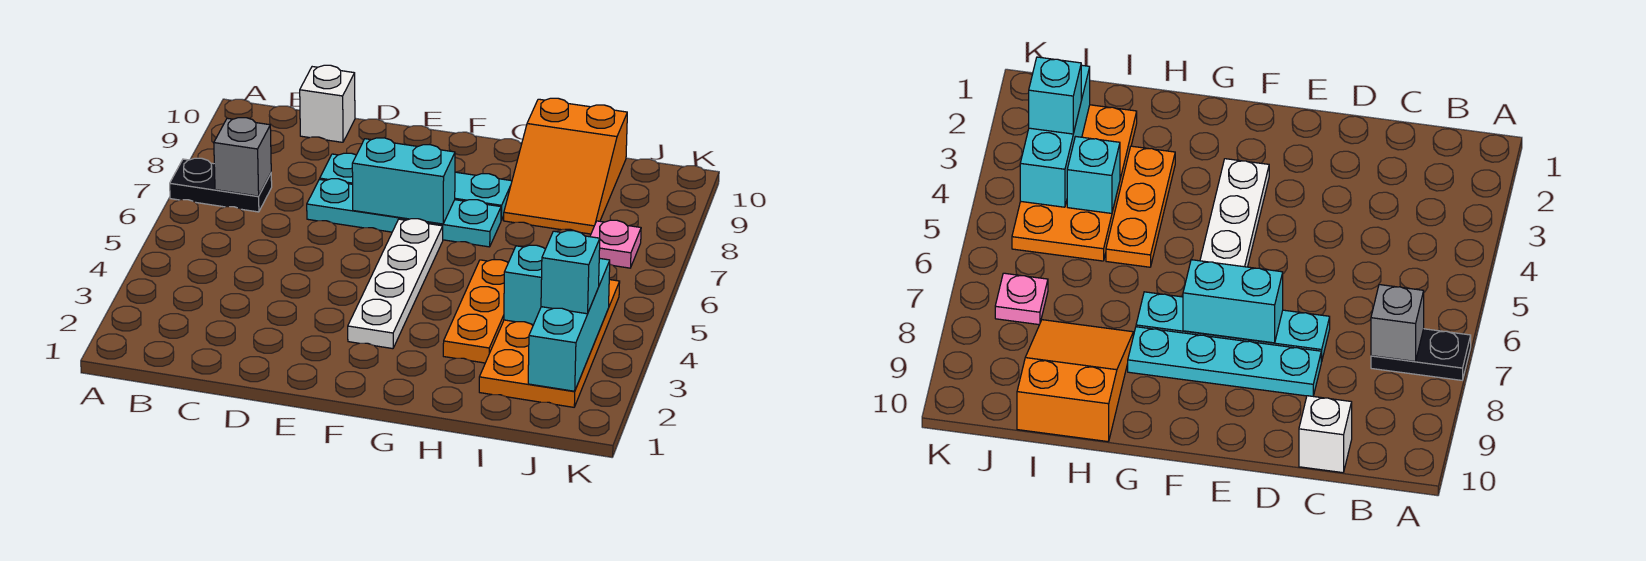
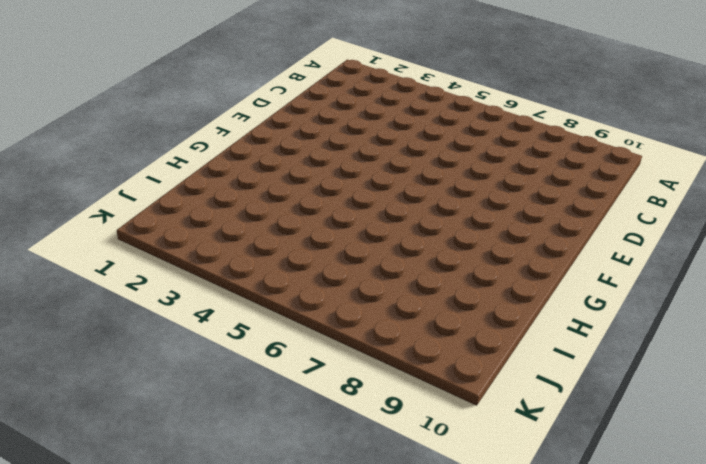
none -> black 1x2 plate [170,158,272,212]
none -> white 1x1 brick [300,65,355,142]
none -> cyan 1x4 plate [307,179,501,247]

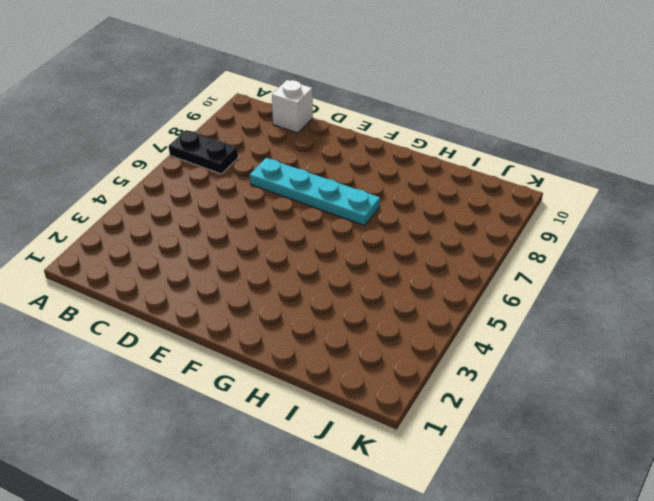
none -> cyan 1x4 plate [320,153,512,220]
none -> white 1x4 plate [348,219,443,349]
none -> orange 1x3 plate [443,260,508,363]

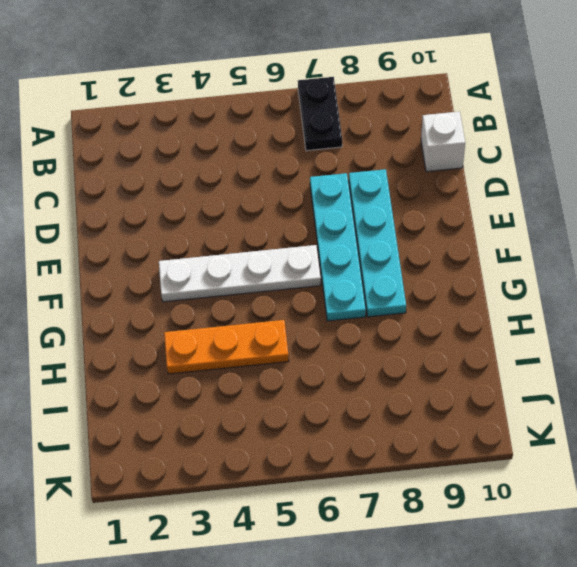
none -> orange 2x3 slope [504,98,627,234]
none -> orange 2x4 plate [479,280,620,407]
none -> pink 1x1 plate [590,220,641,268]

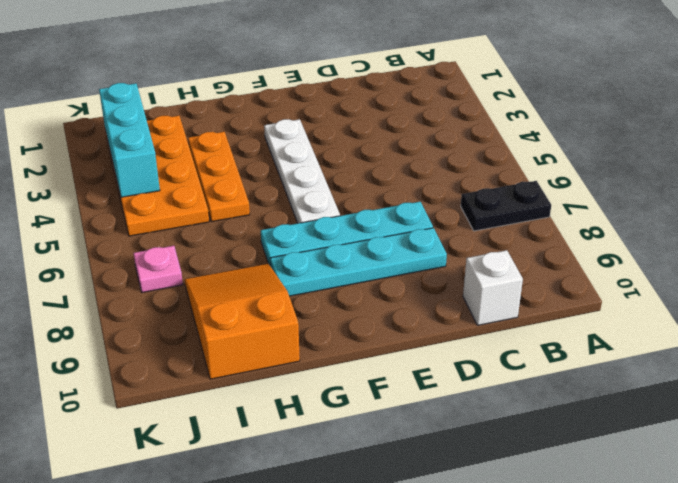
none -> grey 1x1 brick [214,118,271,196]
none -> cyan 1x2 brick [352,138,455,224]
none -> cyan 1x1 brick [504,245,545,325]

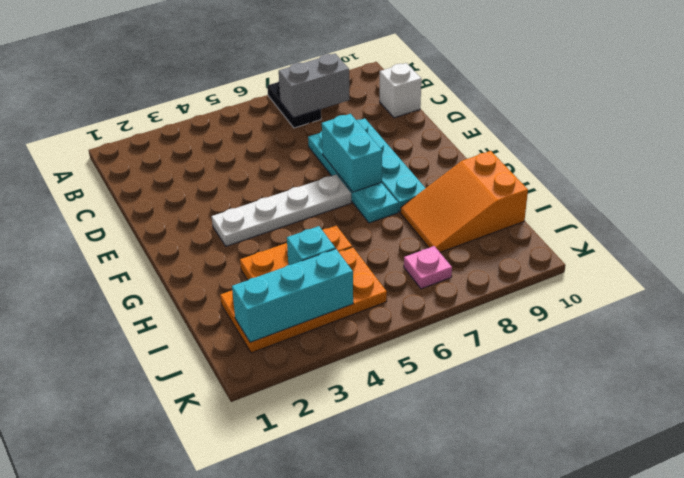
grey 1x2 brick [279,54,350,118] -> grey 1x1 brick [214,118,271,196]
none -> cyan 1x1 brick [541,231,600,314]

